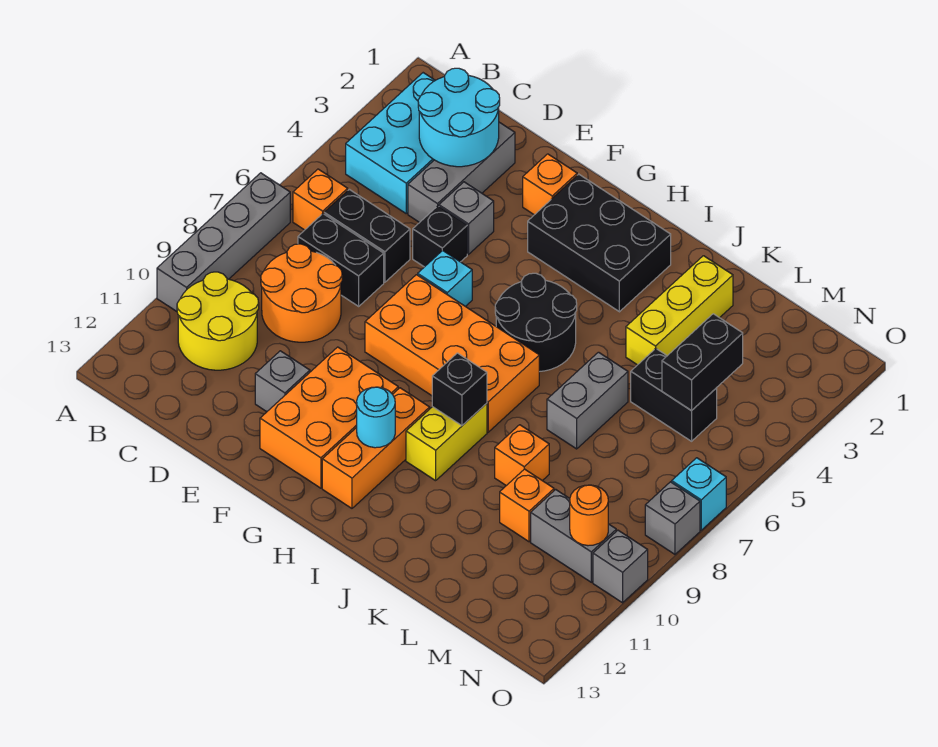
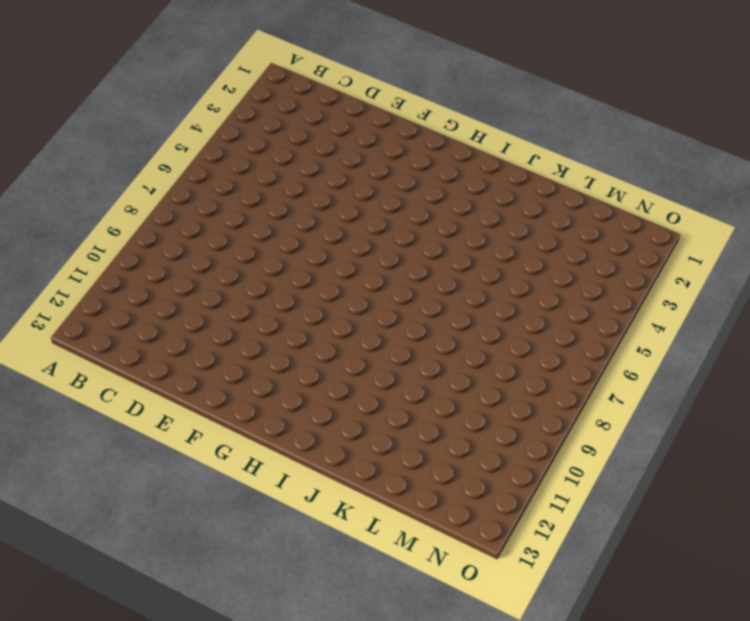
none -> grey 1x4 brick [157,173,290,311]
none -> cyan 2x3 brick [346,73,435,213]
none -> orange 1x1 brick [293,169,348,230]
none -> yellow 2x2 round brick [177,272,259,370]

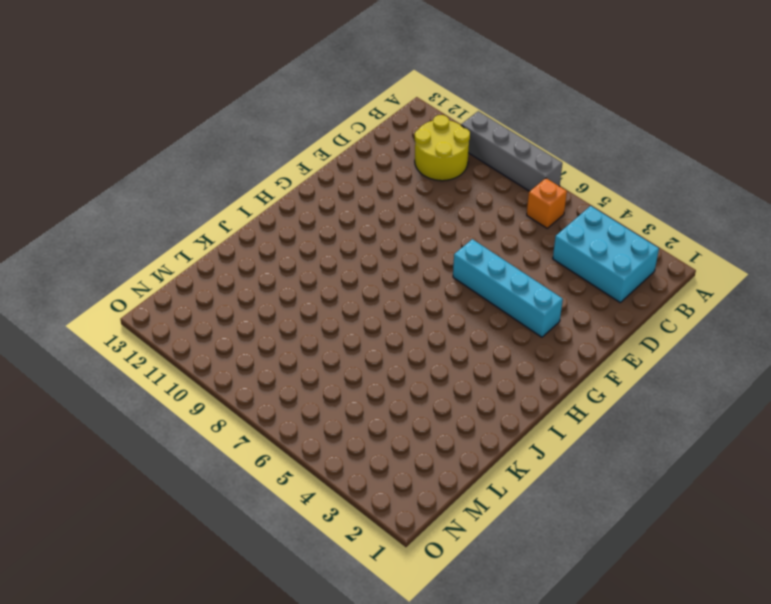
cyan 1x4 brick [453,239,563,337] -> cyan 1x1 brick [418,250,472,307]
none -> black 1x2 brick [324,189,410,282]
none -> black 1x2 brick [298,214,384,306]
none -> orange 2x2 round brick [261,244,342,342]
none -> grey 1x3 brick [408,122,515,222]

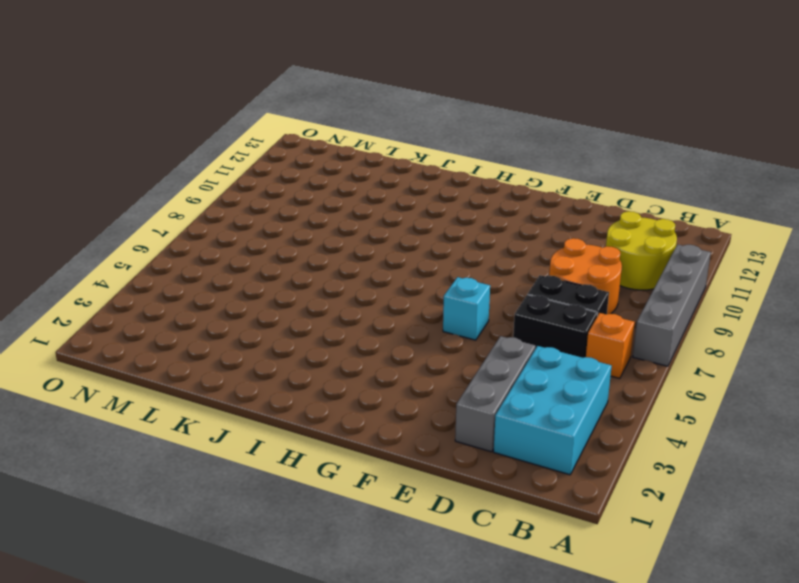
none -> grey 1x1 brick [439,182,494,254]
none -> black 1x1 brick [413,206,467,267]
none -> grey 1x1 brick [255,351,310,412]
none -> orange 1x1 brick [523,154,577,215]

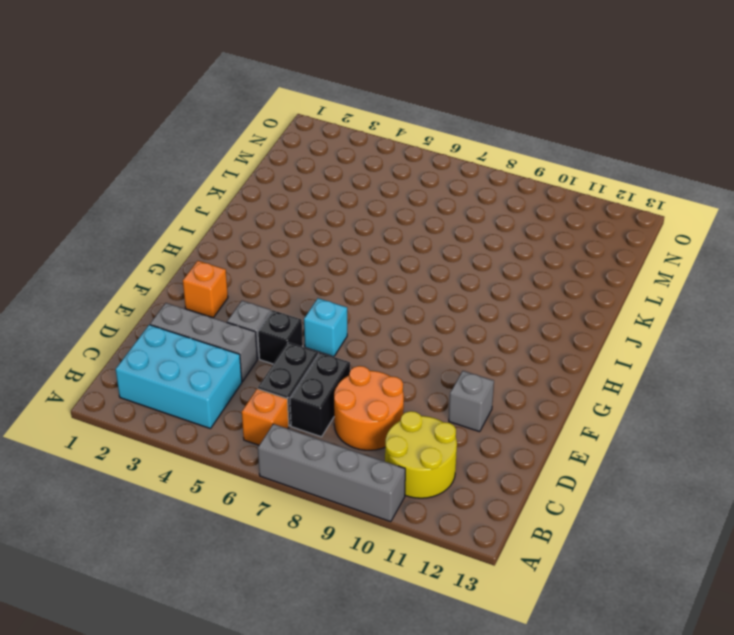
none -> orange 2x4 brick [365,275,539,432]
none -> orange 2x3 brick [260,347,398,488]
none -> black 2x3 brick [528,174,671,312]
none -> black 2x2 round brick [495,273,577,372]

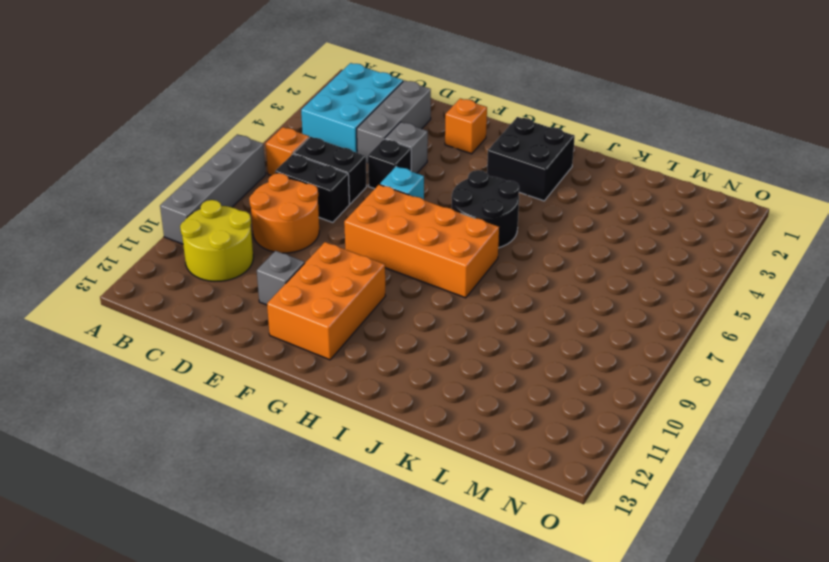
black 2x2 brick [487,117,575,201] -> black 2x3 brick [528,174,671,312]
none -> orange 1x3 brick [322,388,430,508]
none -> yellow 1x2 brick [406,403,487,481]
none -> yellow 1x3 brick [626,256,733,365]
none -> grey 1x2 brick [547,352,628,449]

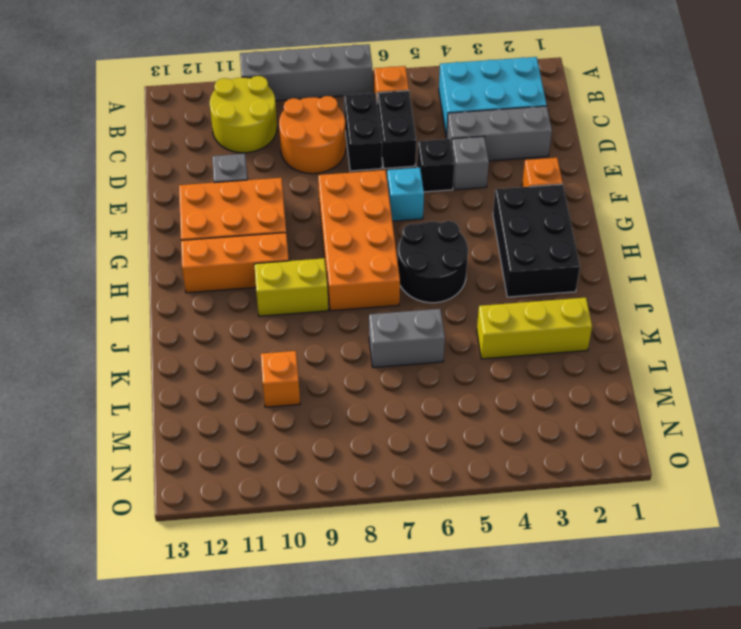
none -> orange 1x1 brick [495,425,549,486]
none -> black 1x2 brick [631,349,717,441]
none -> grey 1x2 brick [531,489,616,582]
none -> cyan 1x1 brick [672,458,726,530]

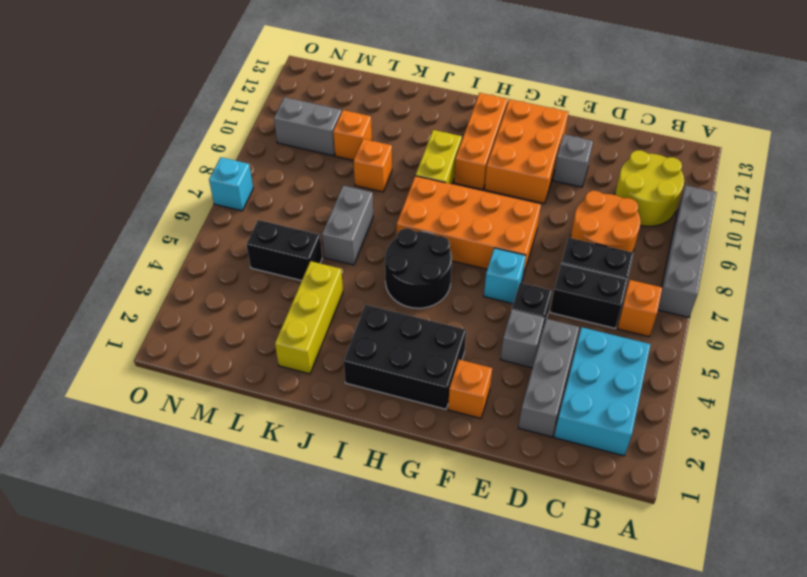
none -> grey 1x1 brick [645,482,700,554]
none -> grey 1x1 brick [593,530,648,603]
none -> cyan 2x2 round brick [418,68,500,167]
none -> cyan 1x1 round brick [357,387,395,448]

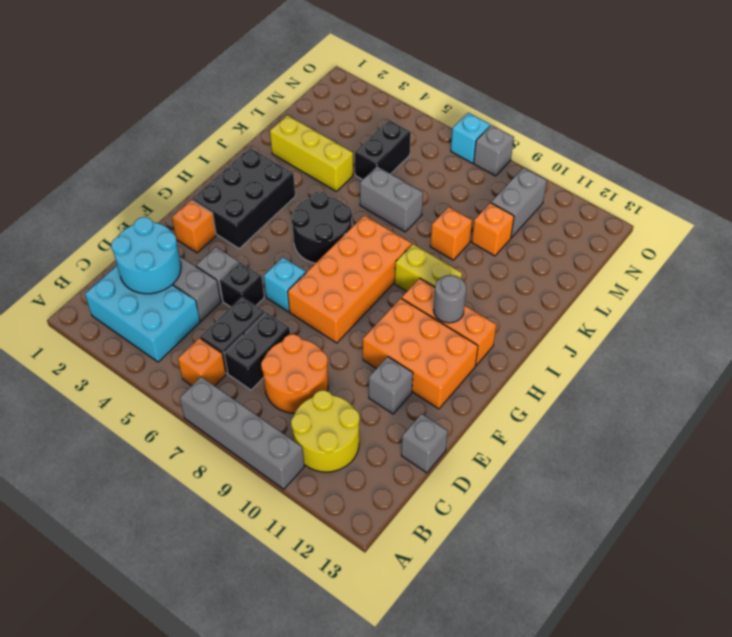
grey 1x1 brick [401,414,448,473] -> grey 1x1 brick moved to [593,530,648,603]
grey 1x1 round brick [433,275,466,323] -> cyan 1x1 round brick [357,387,395,448]
none -> black 1x1 brick [432,353,487,426]
none -> black 1x2 brick [662,314,743,411]
none -> orange 1x1 round brick [570,485,608,546]

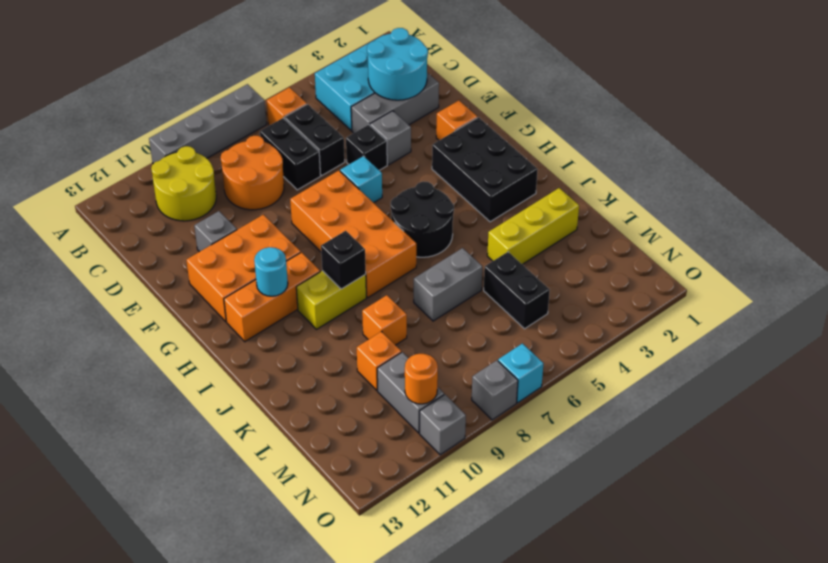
none -> black 1x2 brick [662,314,743,411]

